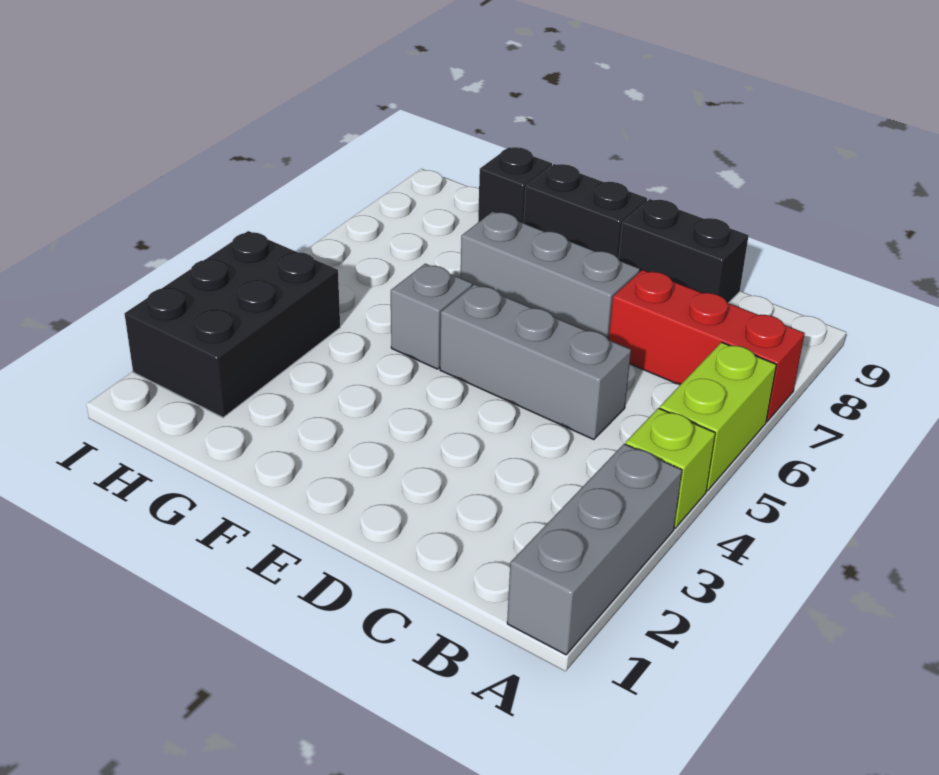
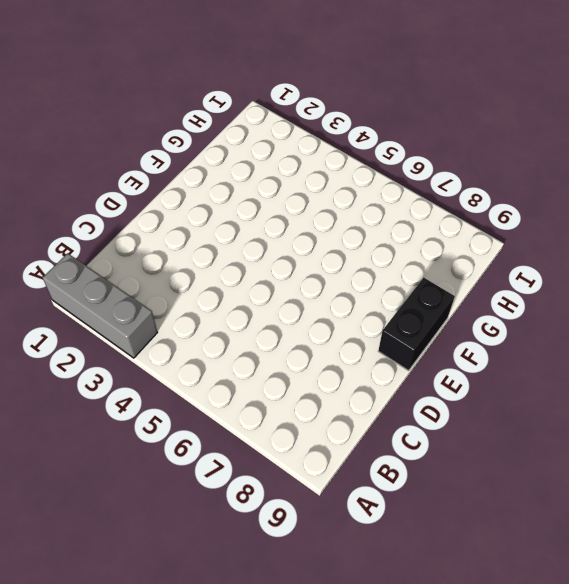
none -> lime 1x1 brick [626,408,715,528]
none -> lime 1x2 brick [660,342,776,491]

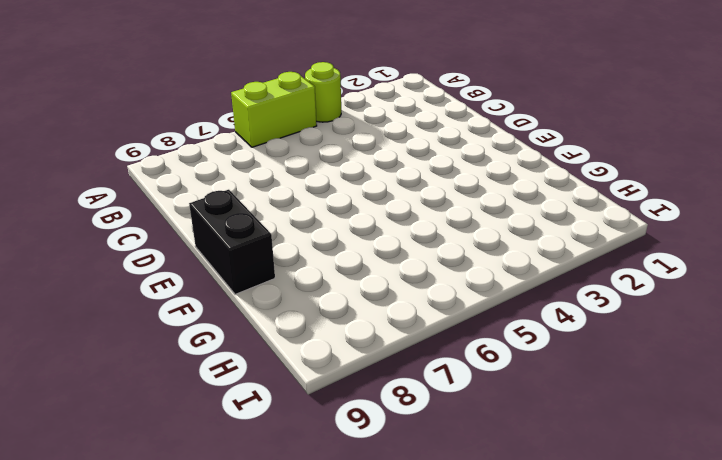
lime 1x1 round brick [305,62,341,122] -> lime 1x1 brick [626,408,715,528]
none -> grey 1x3 brick [507,444,682,655]
none -> red 1x3 brick [609,270,805,422]

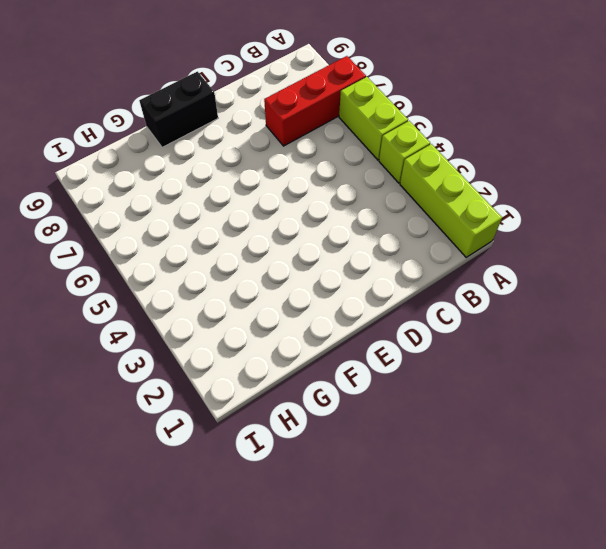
lime 1x3 brick [400,144,502,257] -> grey 1x3 brick [507,444,682,655]
none -> grey 1x3 brick [440,284,631,440]
none -> black 1x2 brick [619,199,749,303]

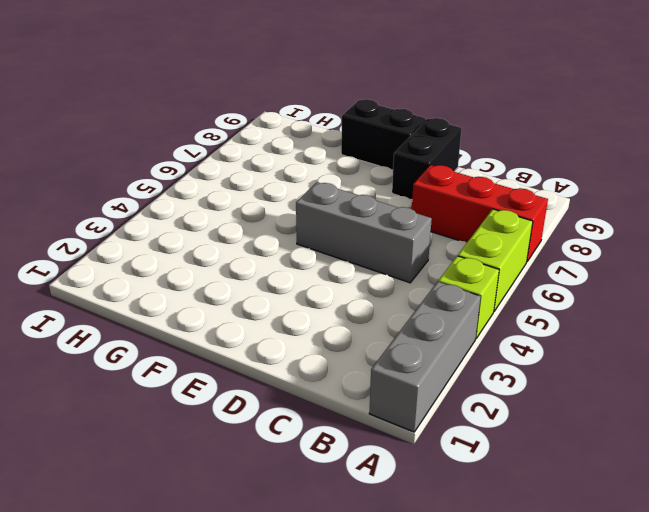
black 1x2 brick [392,118,462,200] -> black 1x2 brick turned to [619,199,749,303]
none -> grey 1x3 brick [461,212,640,340]
none -> grey 1x1 brick [391,264,472,369]

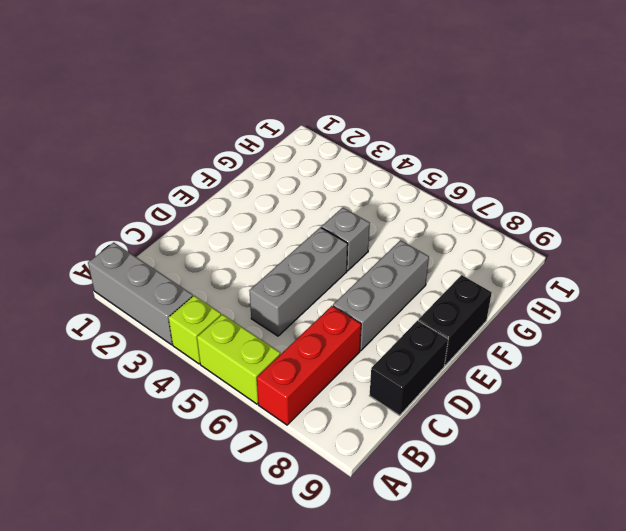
none -> black 1x1 brick [478,147,552,223]
none -> black 2x3 brick [124,231,340,418]

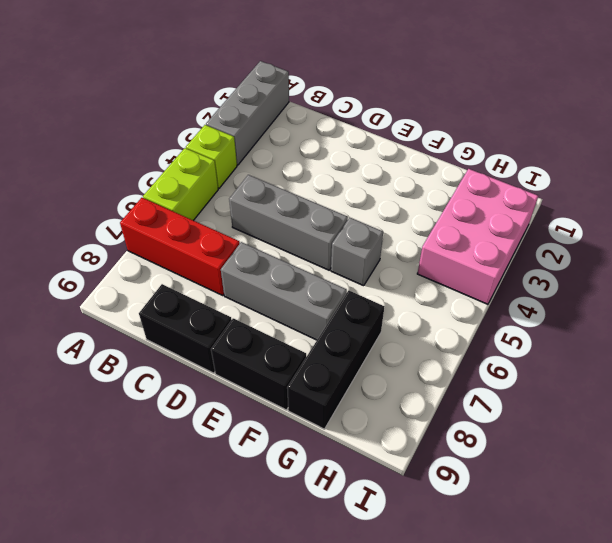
black 1x3 brick [287,290,385,429] -> black 1x1 brick [478,147,552,223]
pink 2x3 brick [417,169,538,304] -> black 2x3 brick [124,231,340,418]

